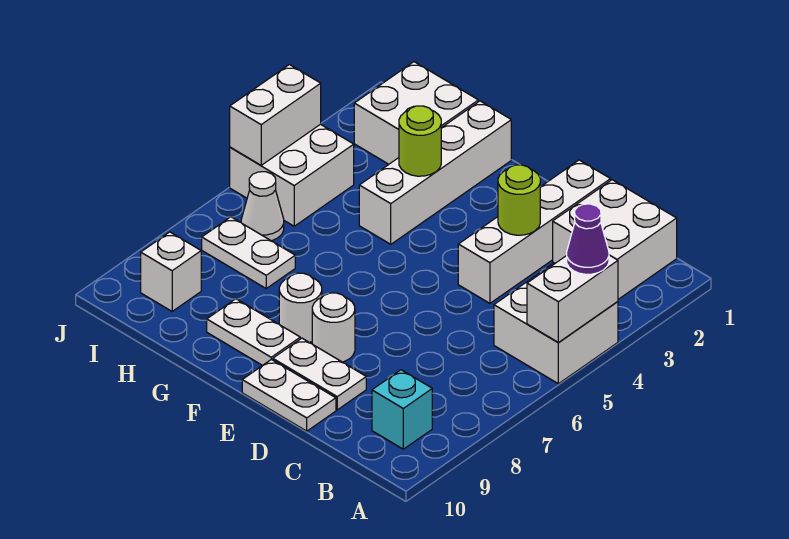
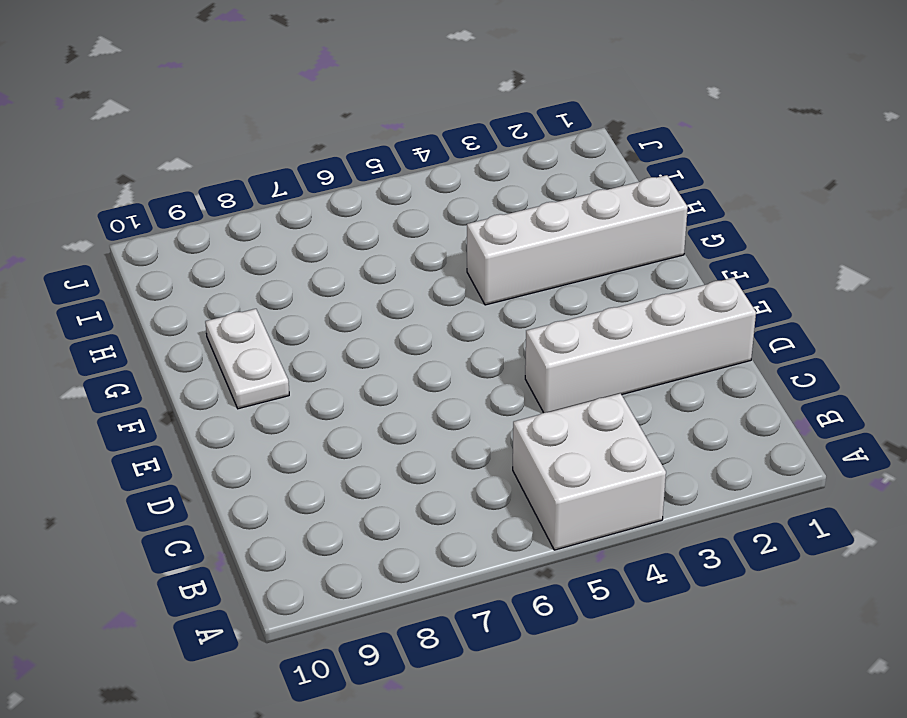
none -> white 2x2 brick [553,180,677,299]
none -> cyan 1x1 brick [372,370,432,449]
none -> white 1x2 plate [273,338,366,410]

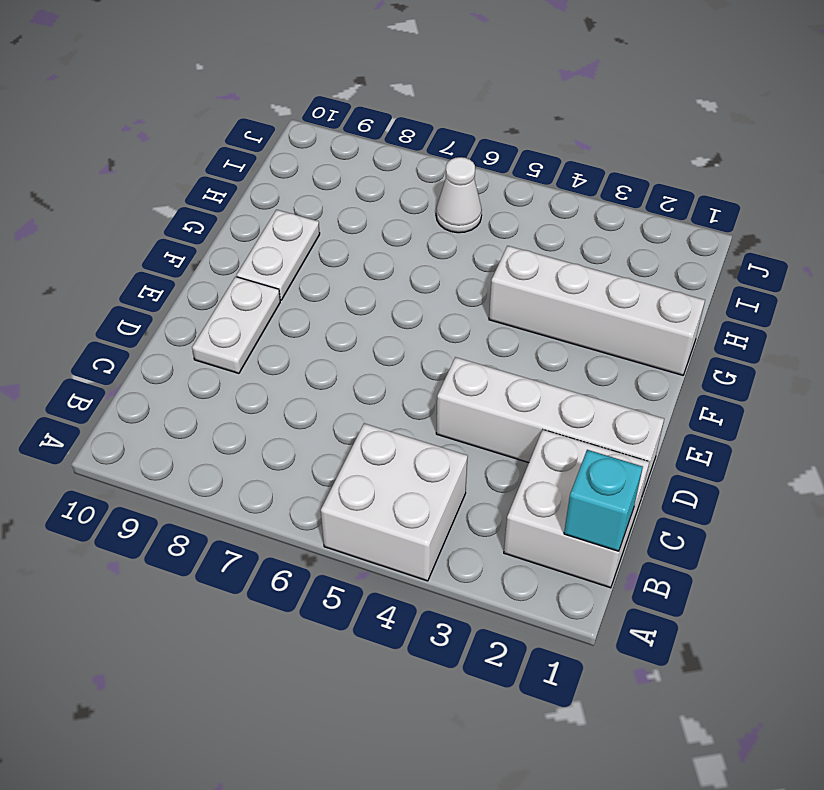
cyan 1x1 brick [564,450,643,551] -> cyan 1x1 brick moved to [372,370,432,449]
none -> white 1x2 plate [242,359,336,431]
none -> white 1x1 round brick [312,293,355,362]
none -> white 1x1 round brick [279,273,322,342]

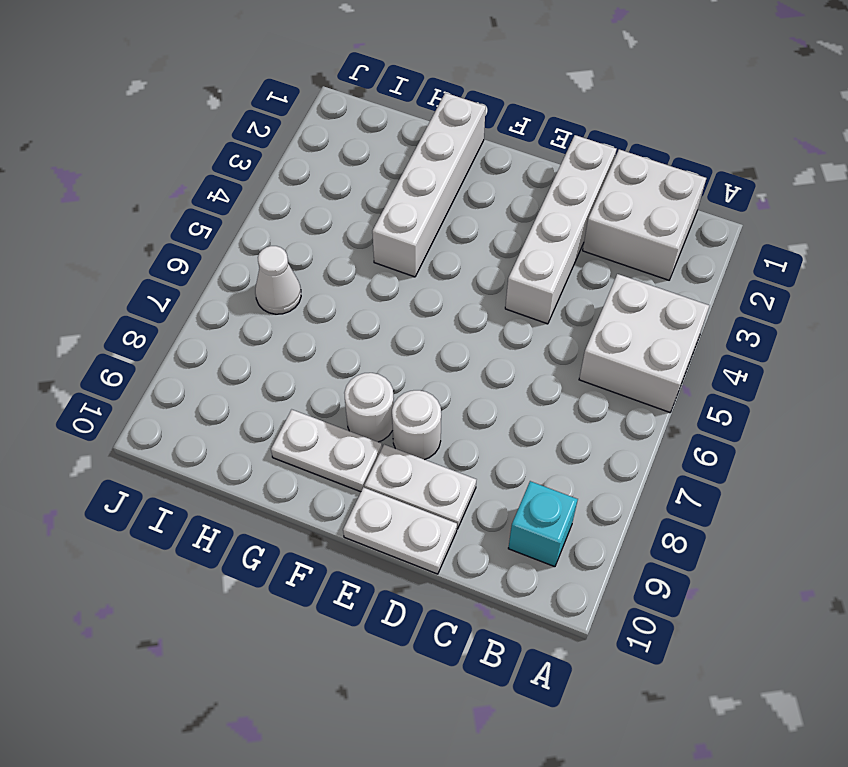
none -> white 2x2 brick [354,62,478,164]
none -> white 1x2 plate [202,217,295,288]
none -> white 2x2 brick [230,124,354,226]

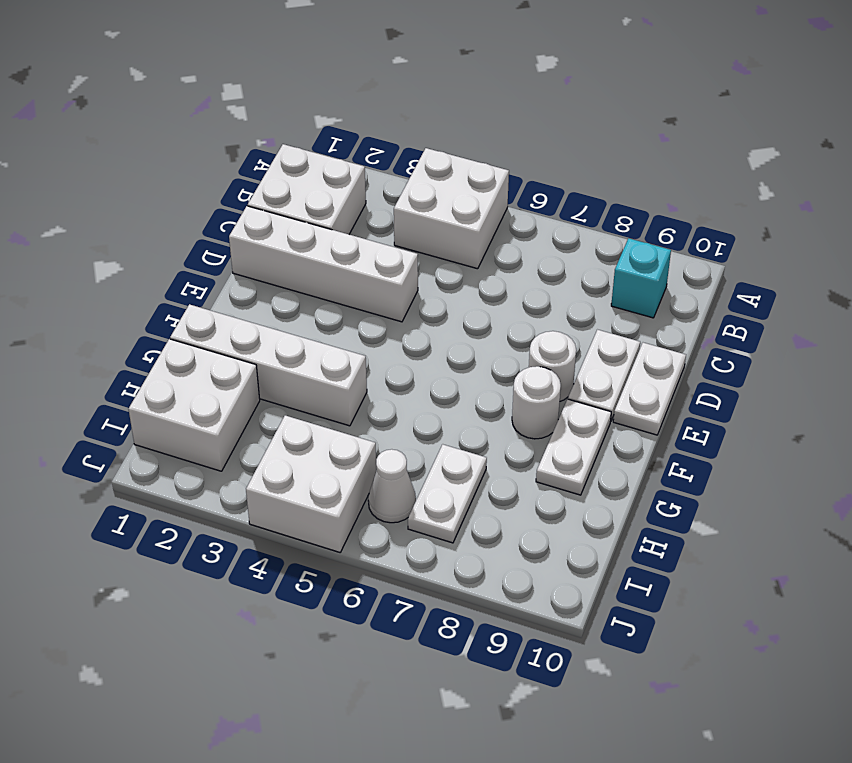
none -> white 1x1 brick [141,232,201,311]
none -> white 1x2 brick [527,255,618,342]
none -> lime 1x1 round brick [498,165,541,235]

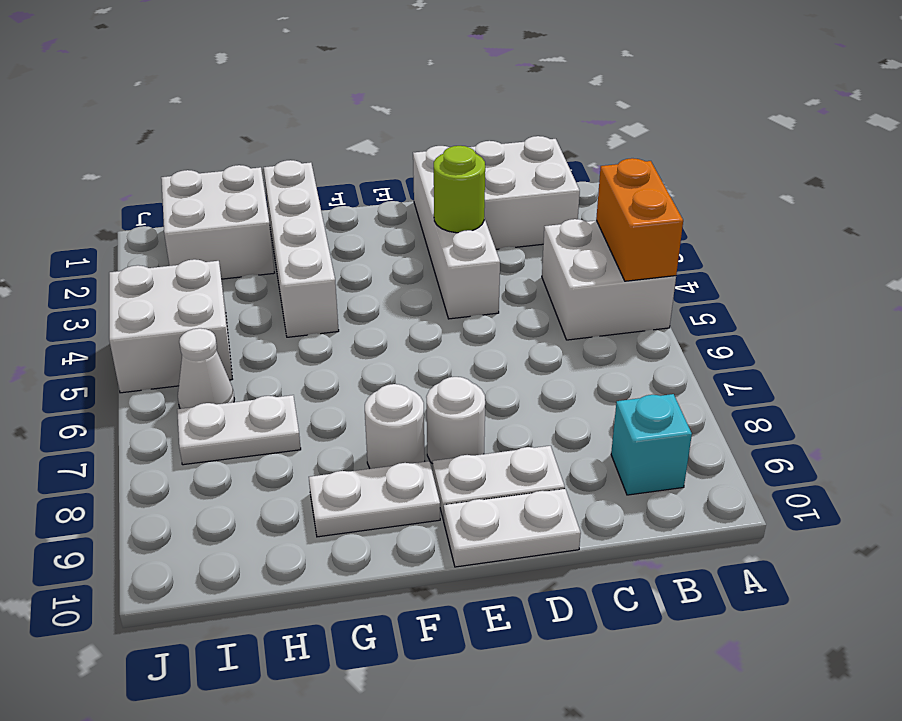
orange 1x2 brick [596,158,683,281] -> white 1x2 brick [527,255,618,342]
none -> white 1x1 brick [141,232,201,311]
none -> lime 1x1 round brick [399,106,441,176]
none -> white 1x2 brick [230,65,321,165]

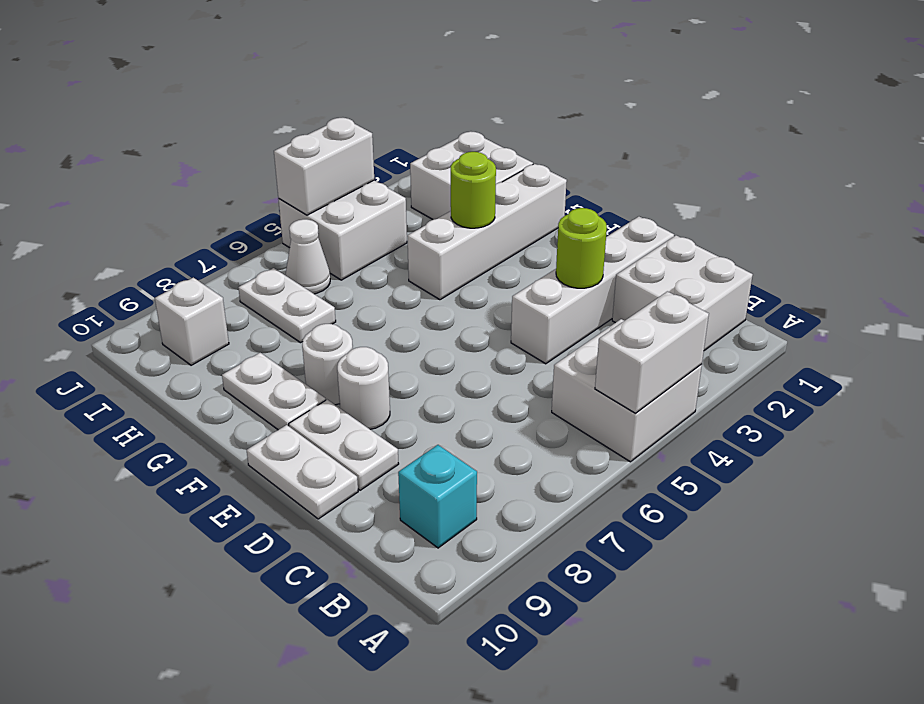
none -> purple 1x1 cone [567,204,609,274]

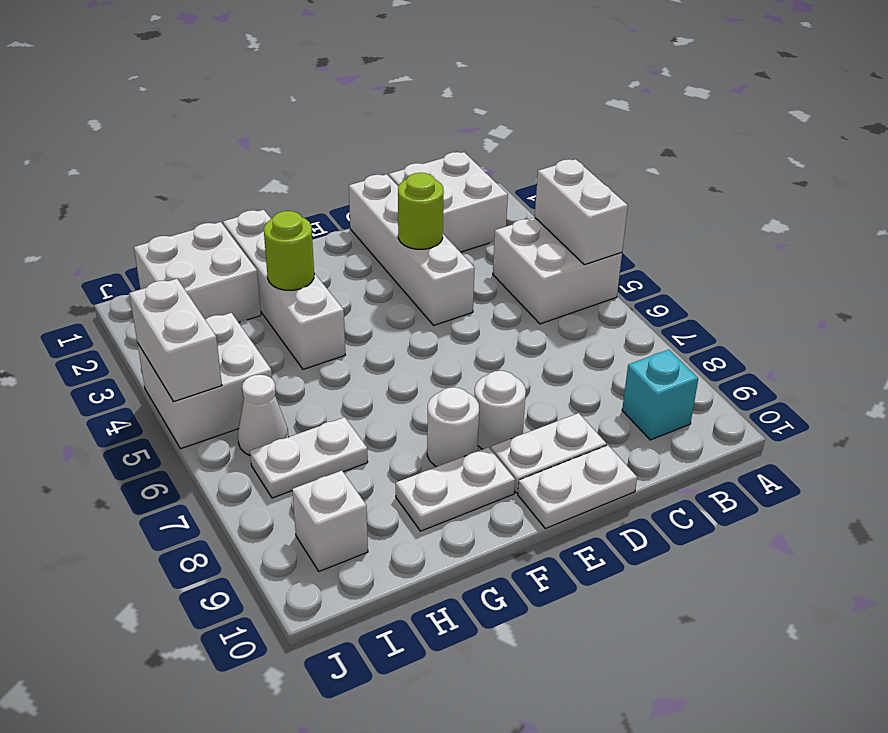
none -> purple 1x1 cone [567,204,609,274]

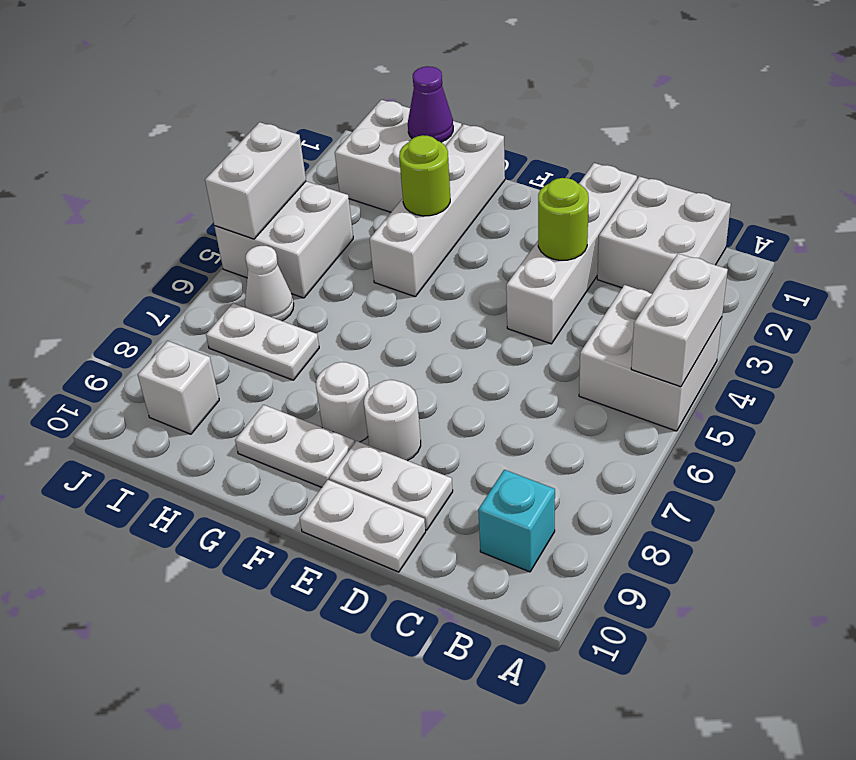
purple 1x1 cone [408,66,453,142] -> purple 1x1 cone moved to [567,204,609,274]

